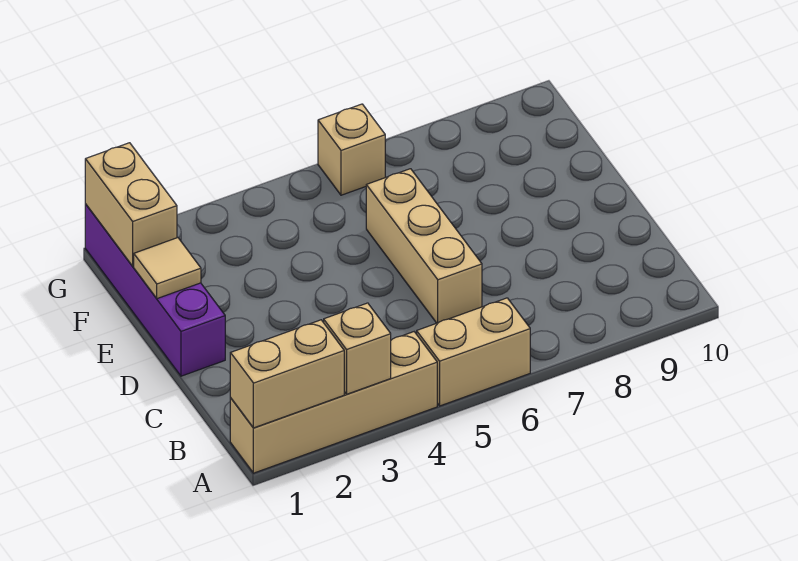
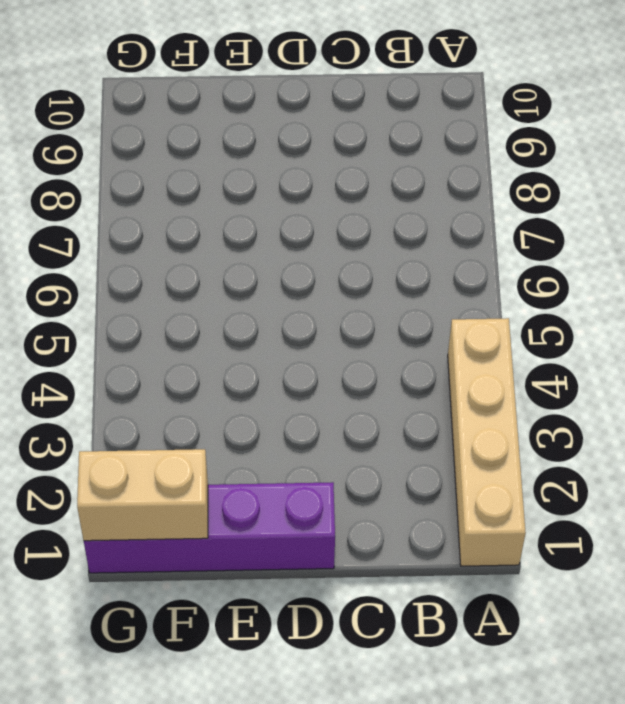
none -> tan 1x2 brick [417,298,530,406]
none -> tan 1x3 brick [366,169,482,323]

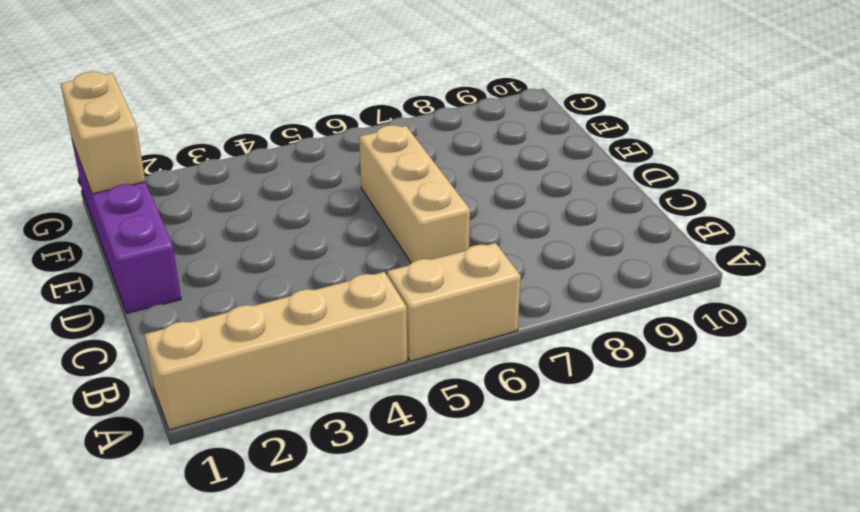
none -> tan 1x1 brick [318,104,385,195]
none -> tan 1x2 brick [230,320,344,428]

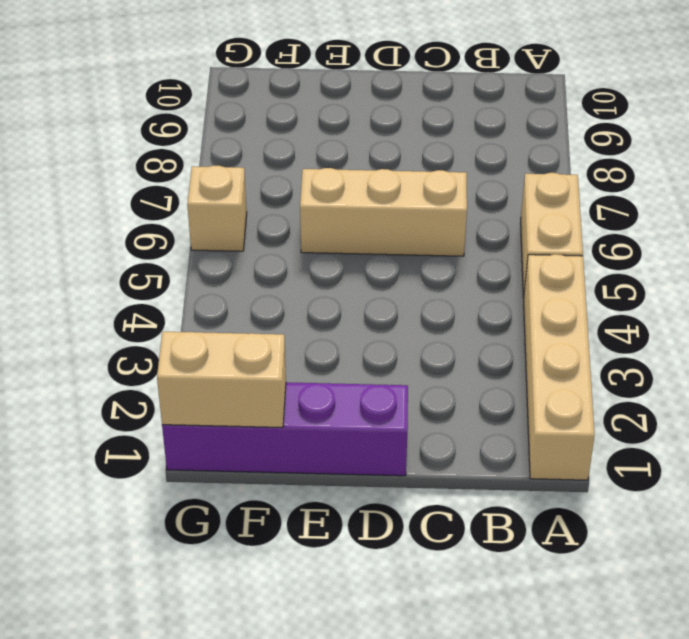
none -> tan 1x2 brick [230,320,344,428]
none -> tan 1x1 brick [324,303,391,394]

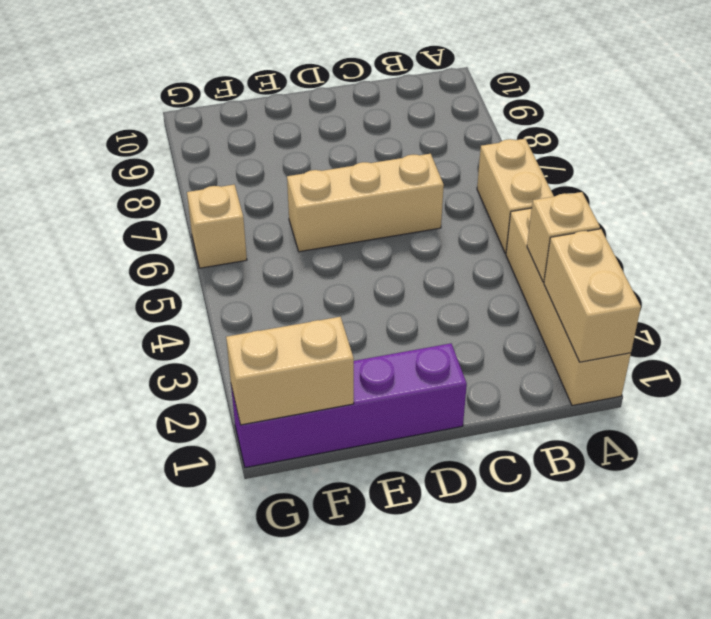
none -> tan 1x1 tile [134,238,201,299]

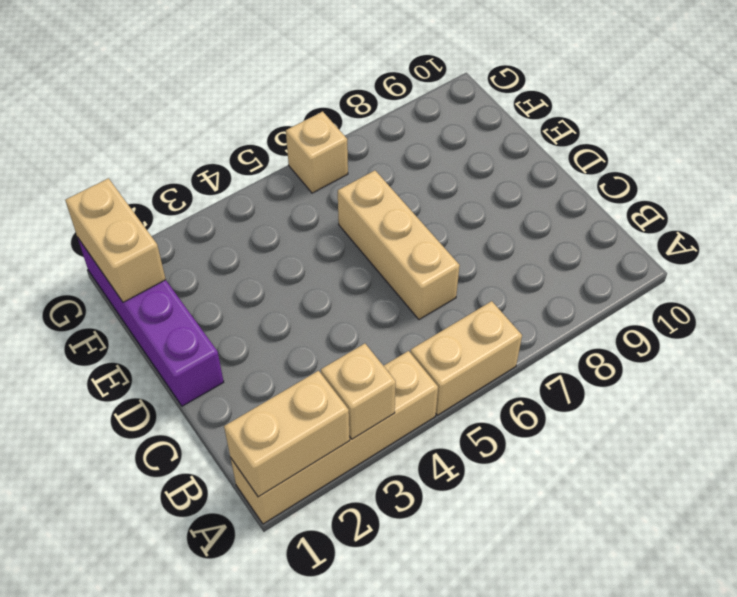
none -> tan 1x1 tile [134,238,201,299]

